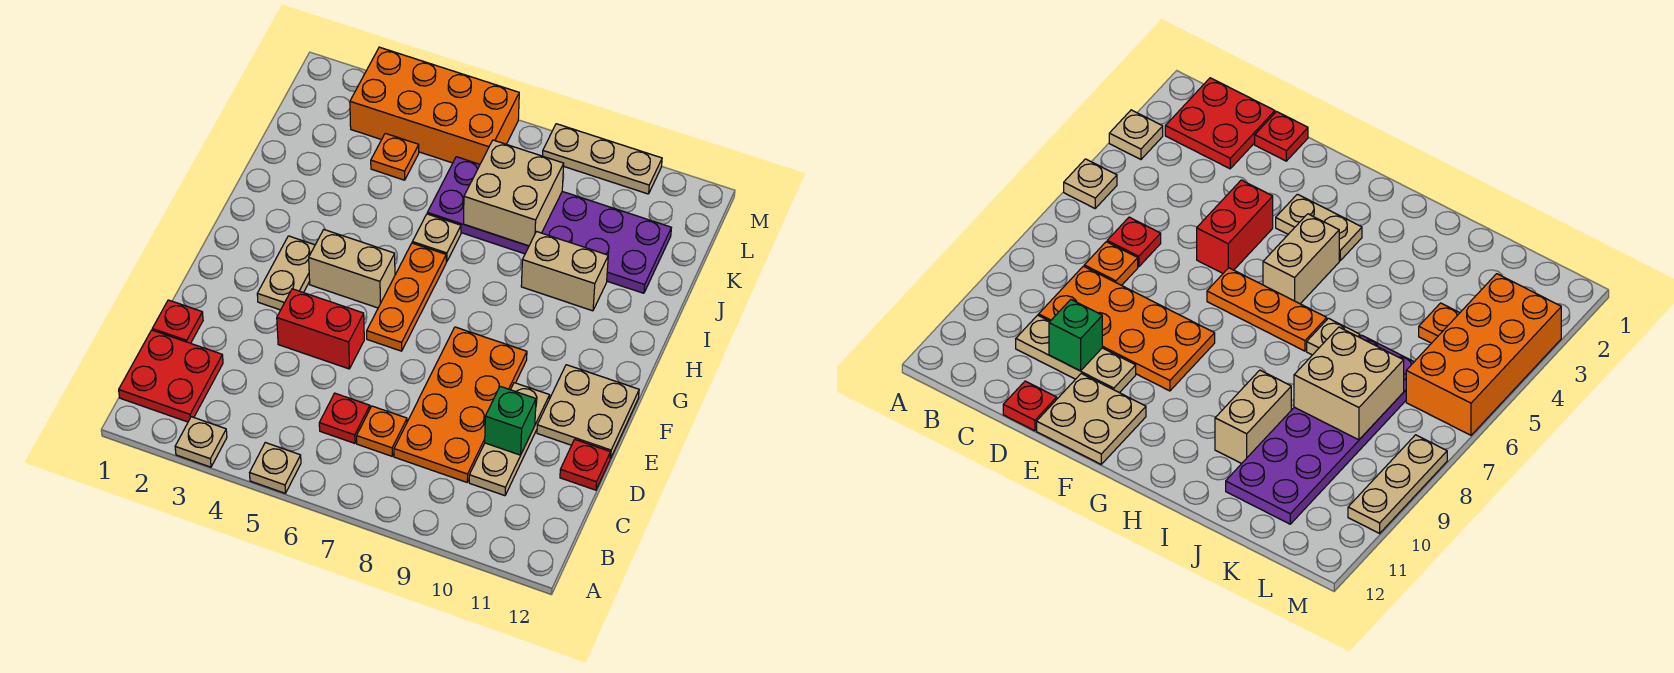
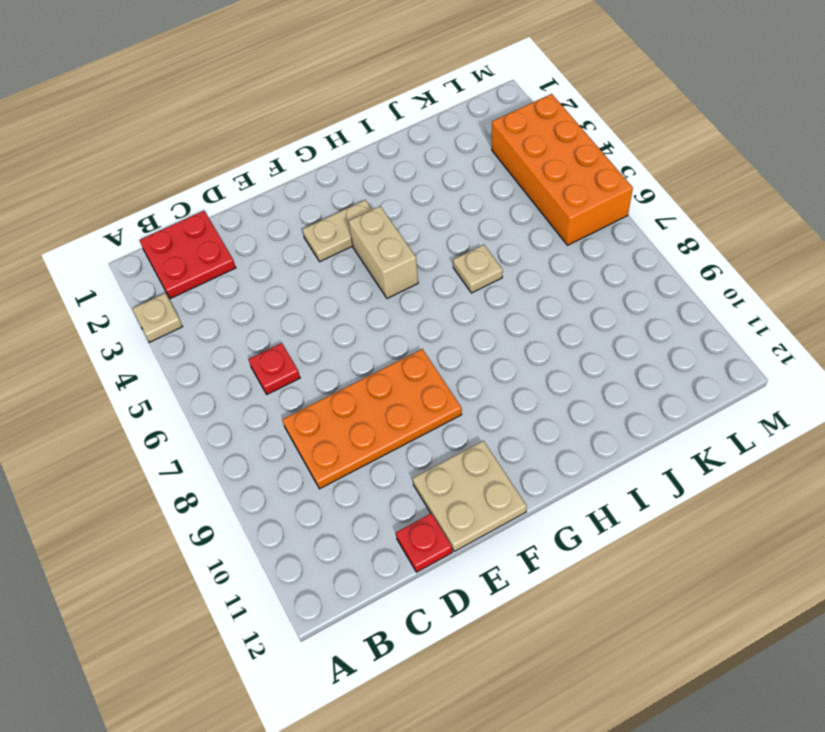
none -> tan 1x1 plate [250,443,301,493]
none -> orange 1x1 plate [357,406,407,456]
none -> tan 1x3 plate [469,383,550,496]

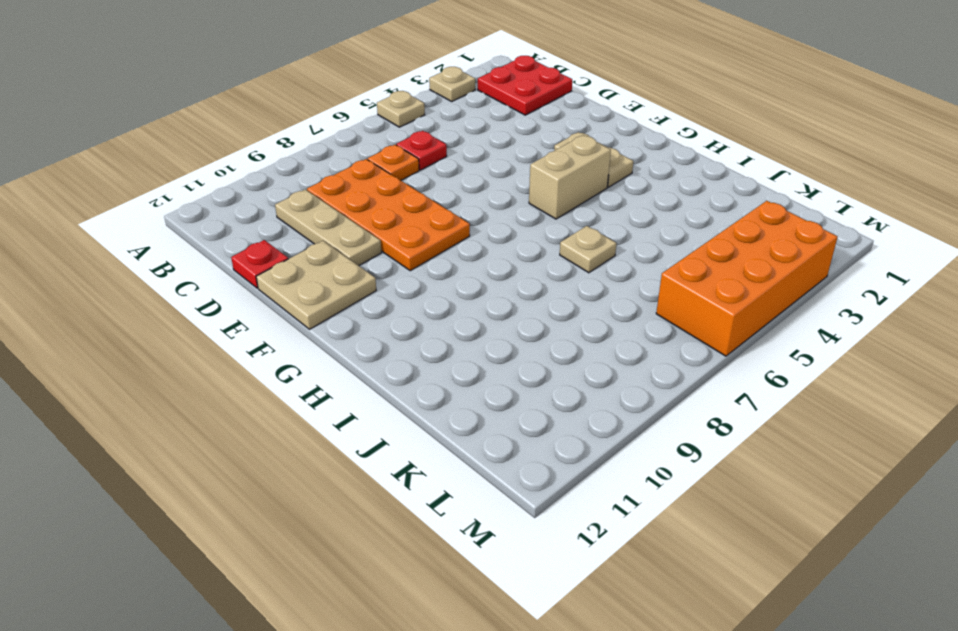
none -> red 1x1 plate [152,300,203,343]
none -> red 1x2 brick [277,289,364,369]
none -> orange 1x3 plate [367,243,446,351]

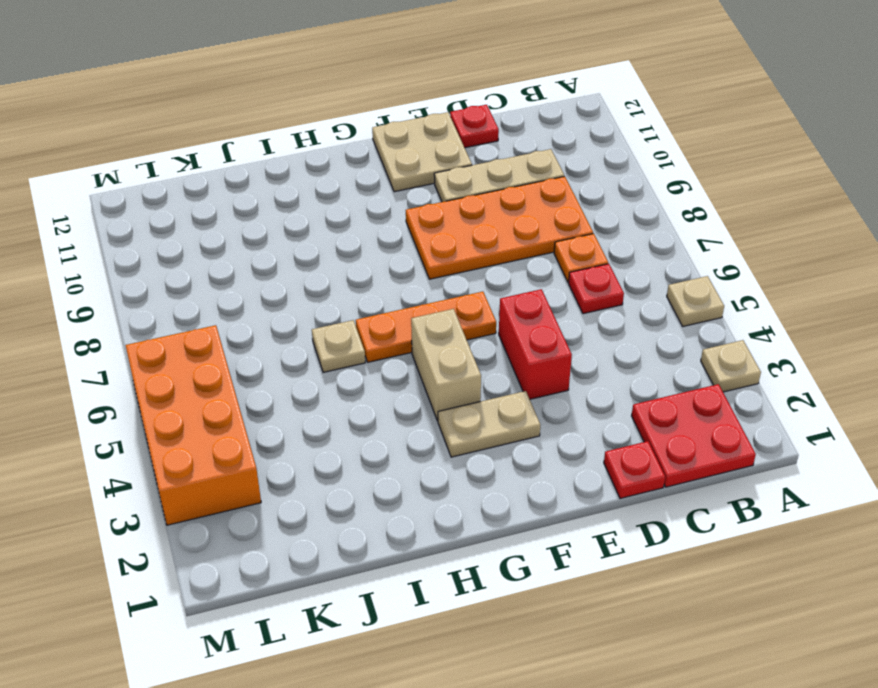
none -> tan 1x2 brick [521,232,608,311]
none -> purple 2x6 plate [427,157,671,293]
none -> orange 1x1 plate [371,133,419,180]

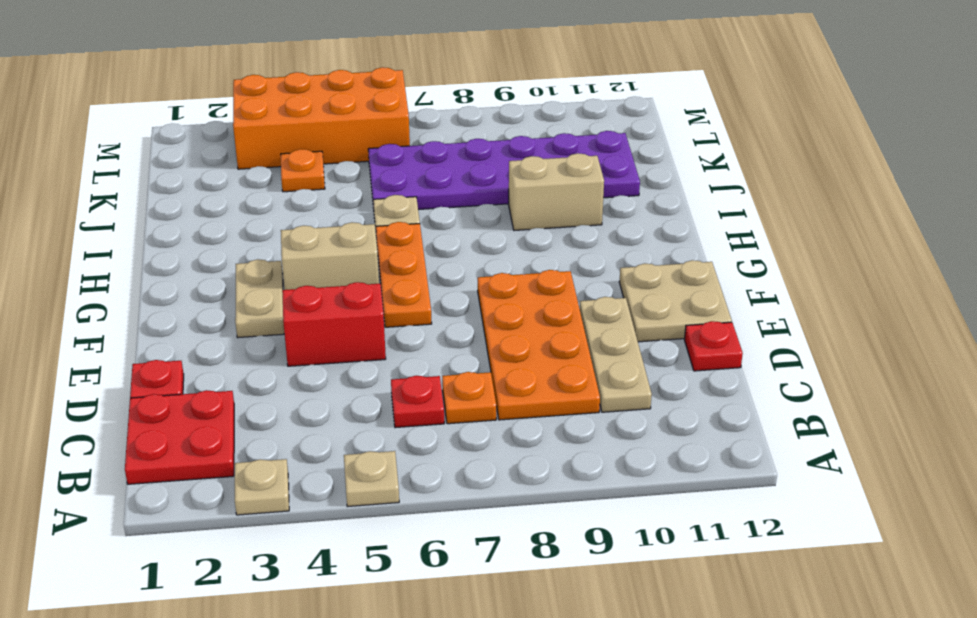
none -> tan 1x3 plate [543,124,662,194]
none -> green 1x1 brick [485,386,536,455]
none -> tan 2x2 brick [464,140,564,246]

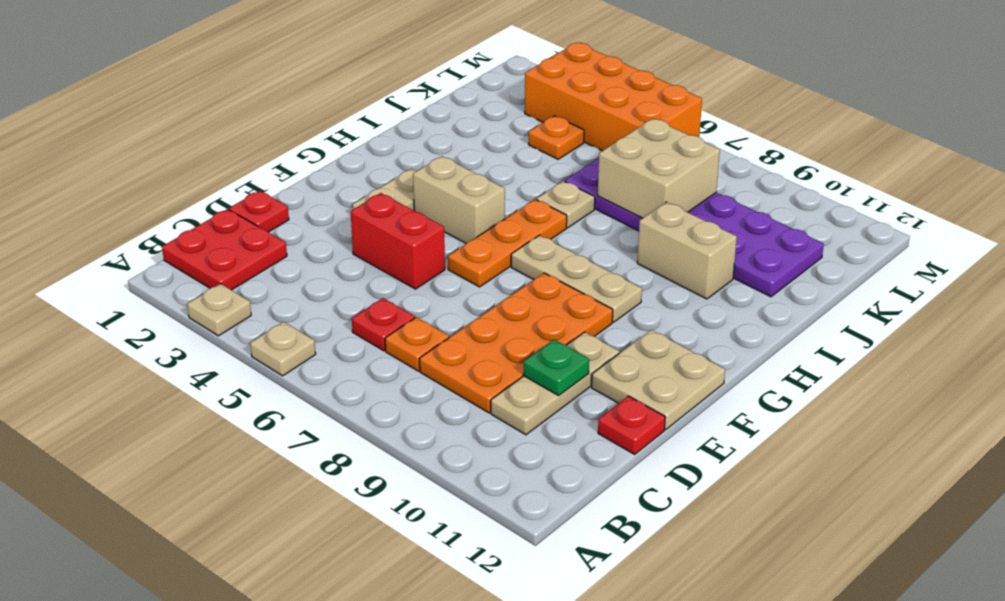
green 1x1 plate [524,340,589,396] -> green 1x1 brick [485,386,536,455]
tan 1x3 plate [511,235,642,322] -> tan 1x3 plate moved to [543,124,662,194]

